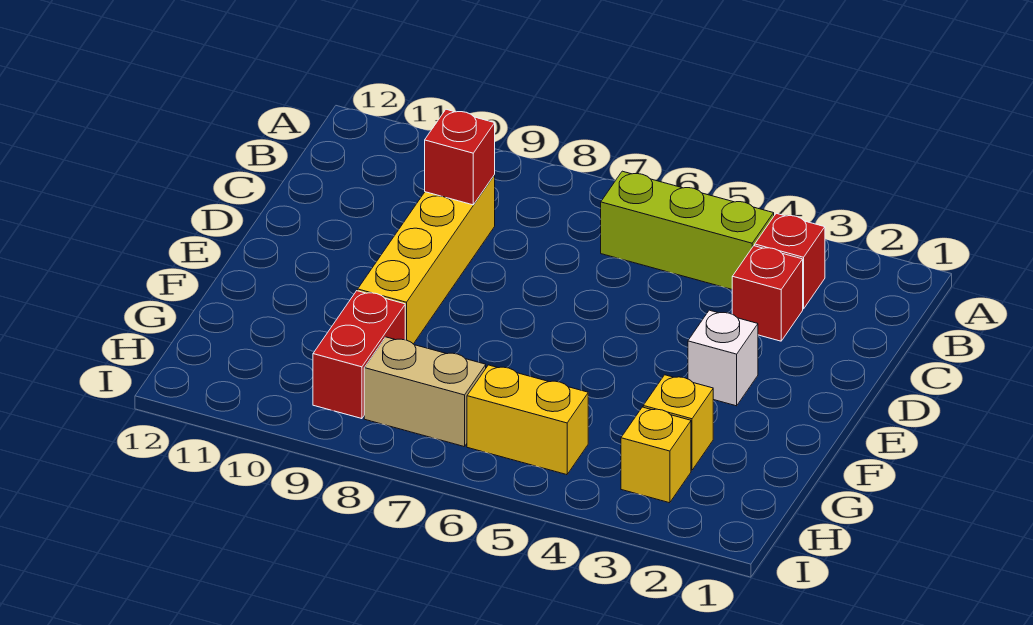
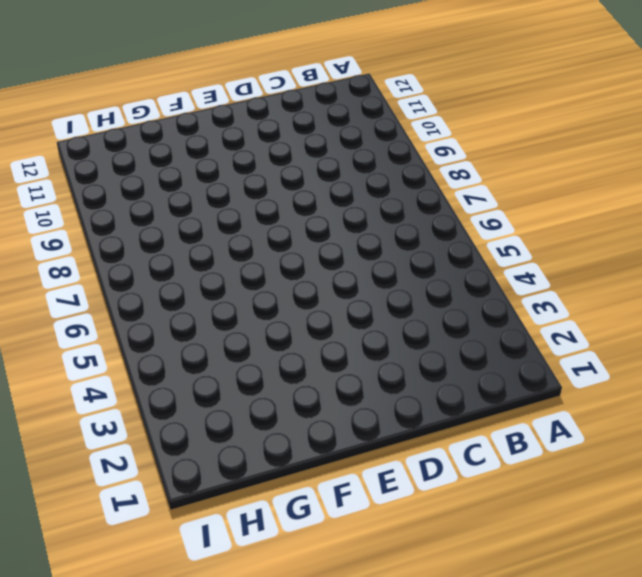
none -> red 1x1 brick [755,213,825,309]
none -> lime 1x3 brick [601,171,774,289]

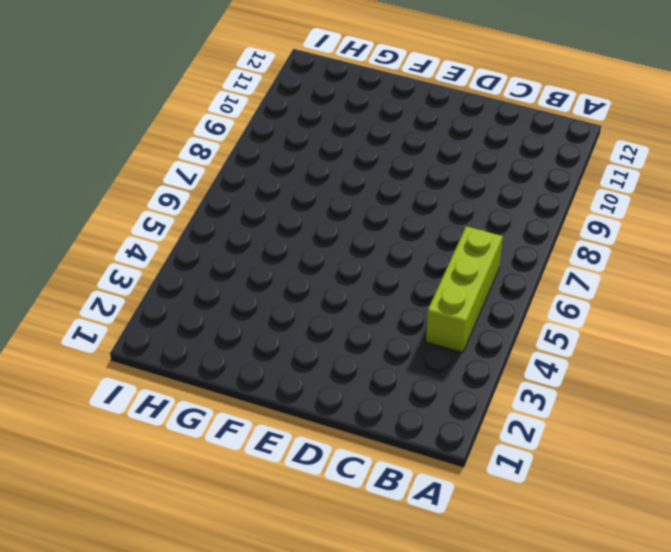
none -> red 1x1 brick [755,213,825,309]
none -> red 1x1 brick [732,246,803,341]

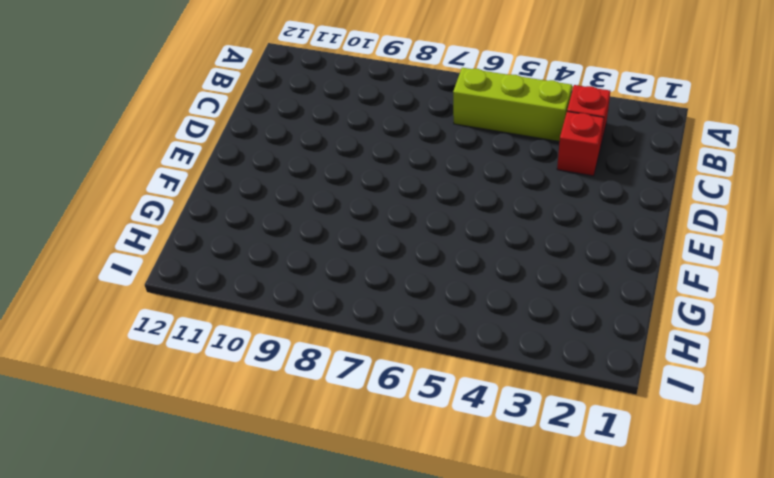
none -> yellow 1x4 brick [358,175,495,344]
none -> white 1x1 brick [688,310,758,406]

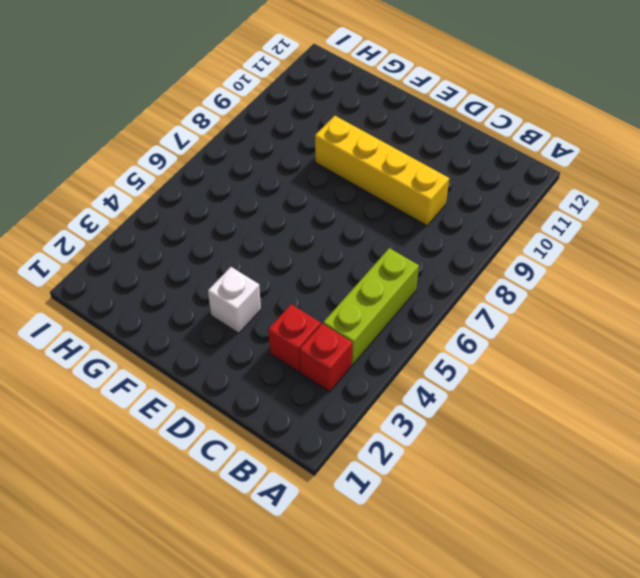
none -> yellow 1x1 brick [643,375,713,470]
none -> red 1x2 brick [313,291,405,419]

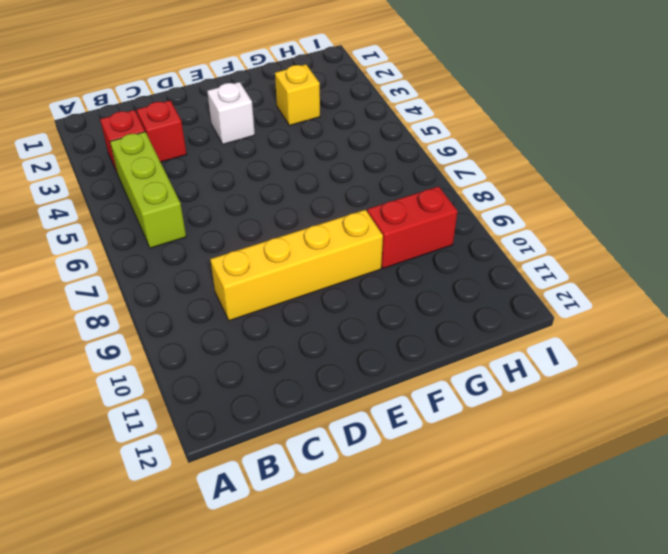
none -> yellow 1x1 brick [621,407,691,503]
none -> yellow 1x2 brick [467,365,588,475]

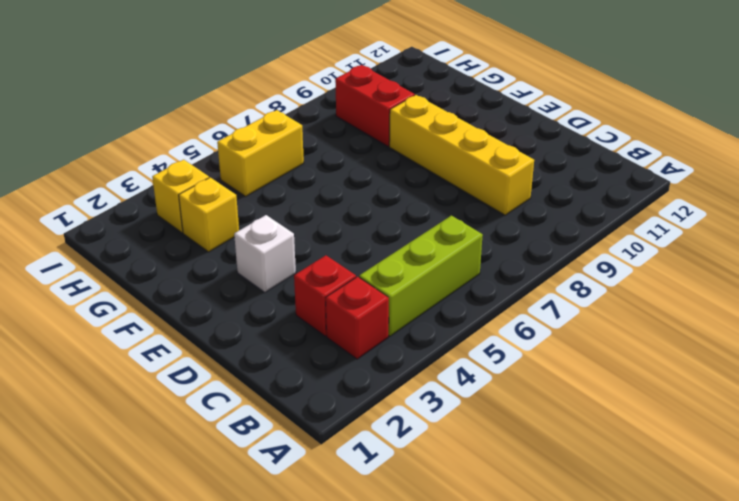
none -> tan 1x2 brick [364,337,486,447]
none -> red 1x1 brick [425,109,495,205]

